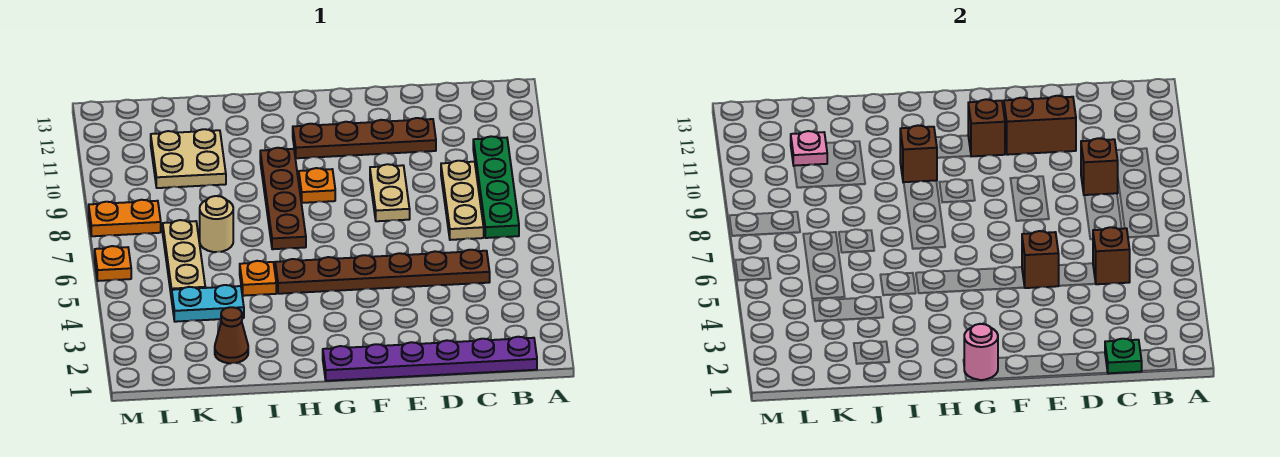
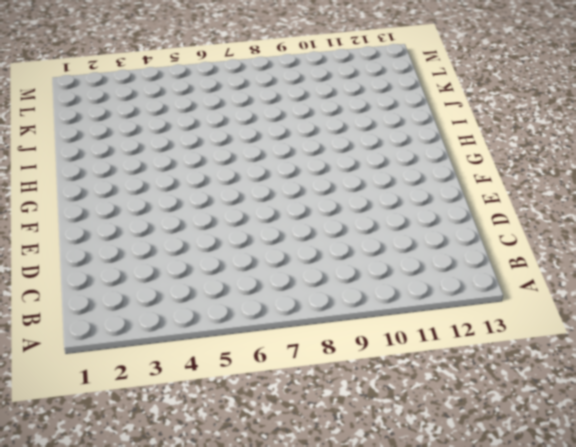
none -> purple 1x6 plate [323,337,537,381]
none -> green 1x4 plate [473,136,519,238]
none -> brown 1x6 plate [275,250,490,294]

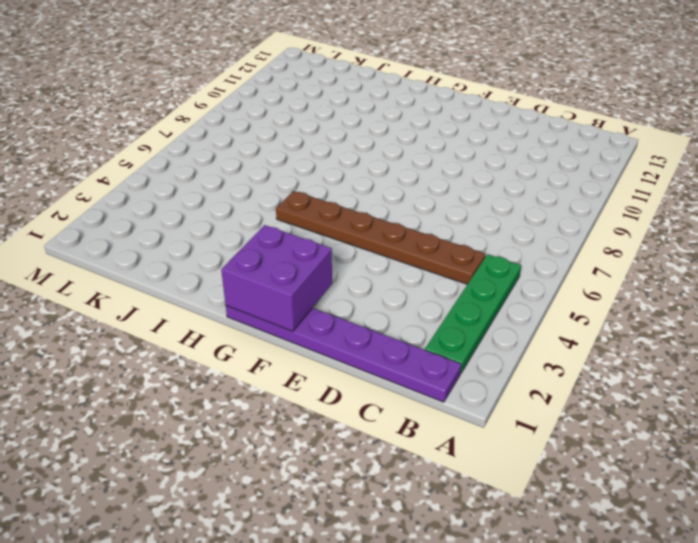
green 1x4 plate [425,254,521,374] -> green 1x4 plate moved to [473,136,519,238]
purple 2x2 brick [221,225,332,331] -> pink 1x1 round brick [964,324,998,380]
none -> tan 1x3 plate [441,161,484,240]
none -> brown 1x4 plate [293,118,436,158]
none -> tan 1x2 plate [370,164,410,221]

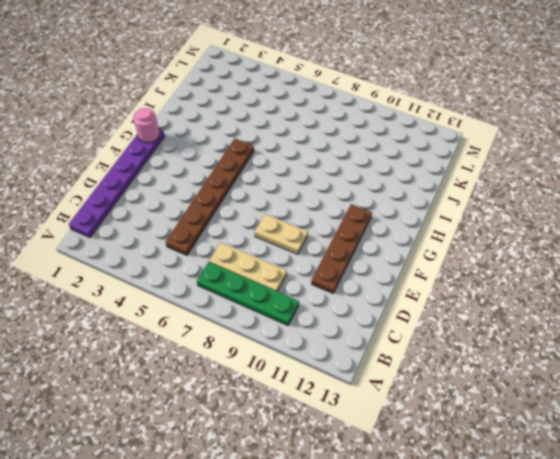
none -> orange 1x1 plate [299,168,335,203]
none -> brown 1x4 plate [260,148,306,249]
none -> orange 1x1 plate [240,261,276,296]

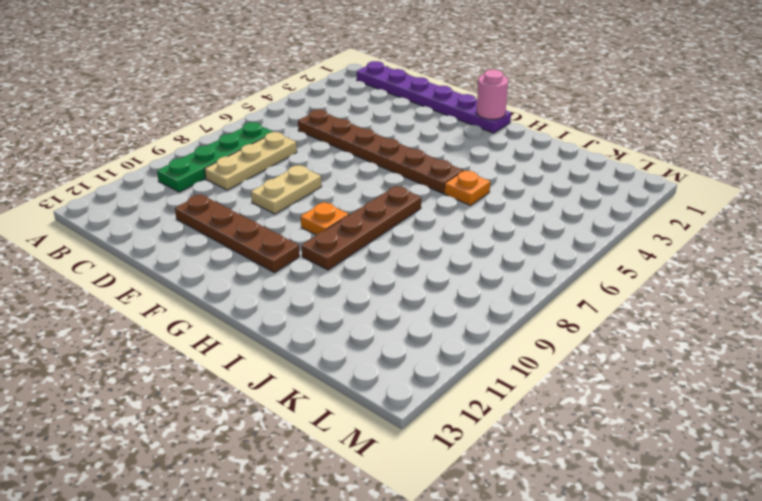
none -> brown 1x1 cone [215,307,248,363]
none -> cyan 1x2 plate [172,285,244,322]
none -> tan 1x1 round brick [200,196,233,252]

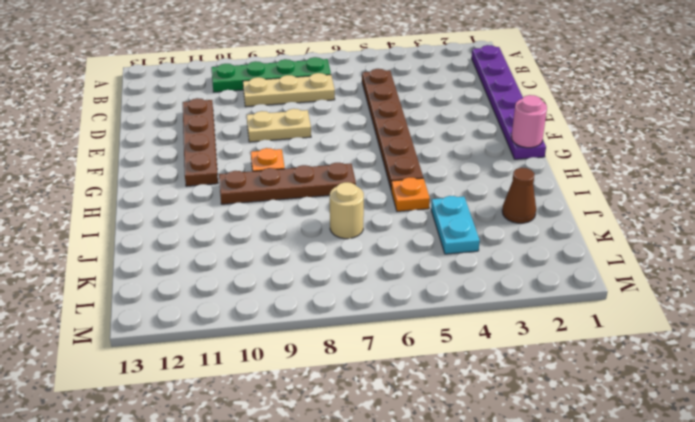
none -> tan 2x2 plate [151,129,226,188]
none -> tan 1x3 plate [163,220,205,299]
none -> orange 1x2 plate [89,200,161,236]

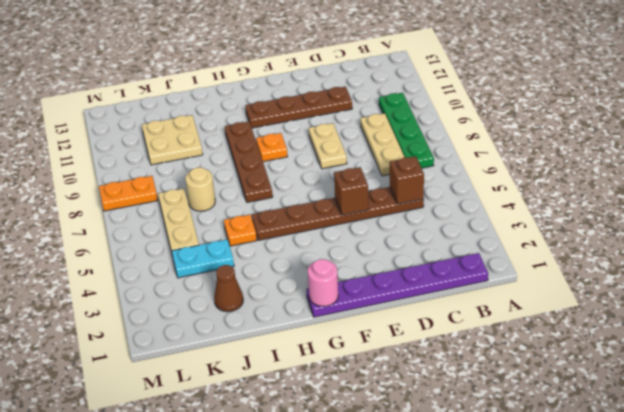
none -> orange 1x1 plate [95,246,131,281]
none -> green 1x1 plate [1105,339,1142,373]
none -> brown 1x1 brick [1081,138,1118,195]

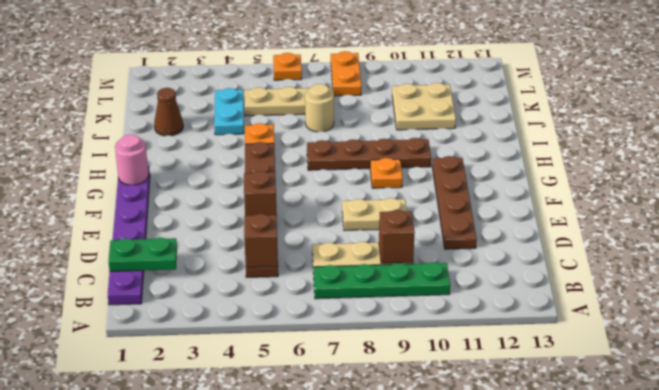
green 1x2 plate [108,237,177,271] -> green 1x1 plate [1105,339,1142,373]
none -> brown 1x2 brick [1004,96,1076,155]
none -> brown 1x1 brick [968,99,1005,156]
none -> brown 1x1 brick [900,125,937,183]

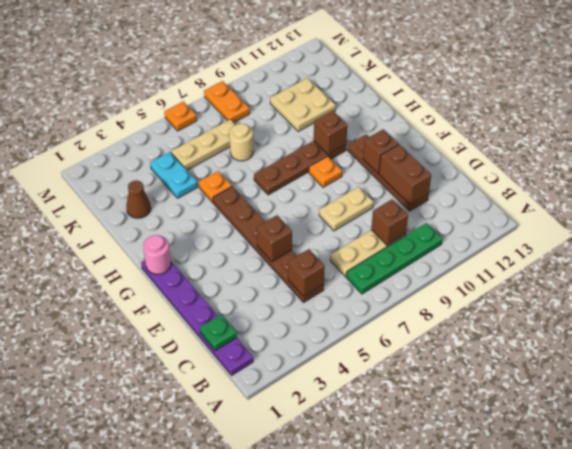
none -> pink 1x1 plate [791,131,827,166]

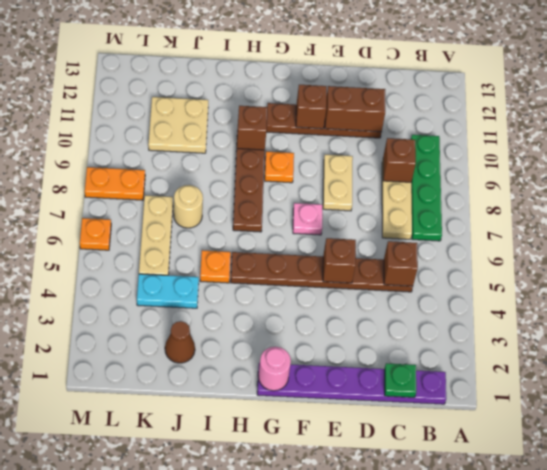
pink 1x1 plate [293,203,323,235] -> pink 1x1 plate moved to [791,131,827,166]

